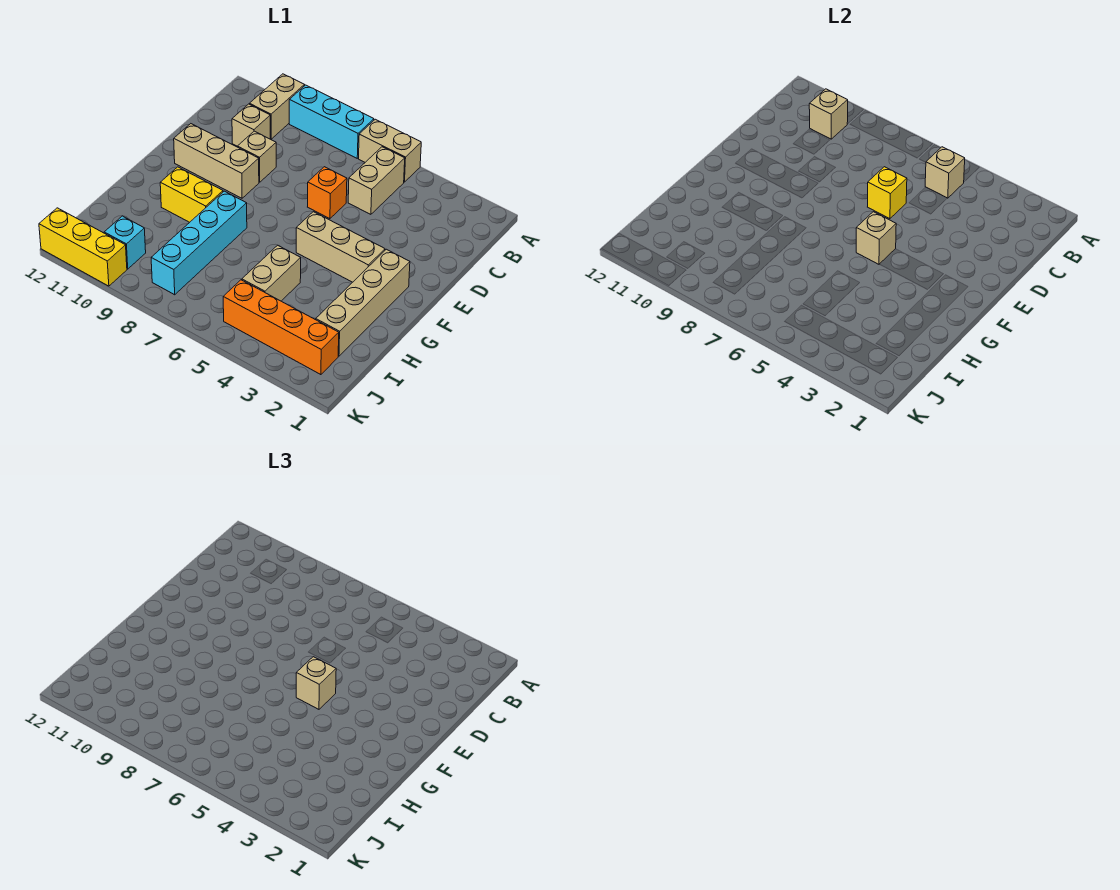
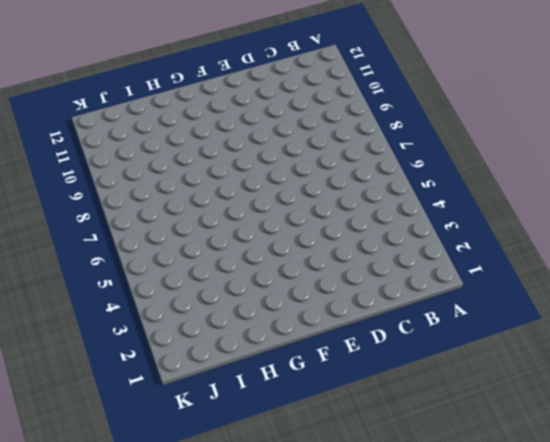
none -> tan 1x2 brick [359,119,421,182]
none -> cyan 1x3 brick [289,85,374,158]
none -> tan 1x2 brick [249,74,305,139]

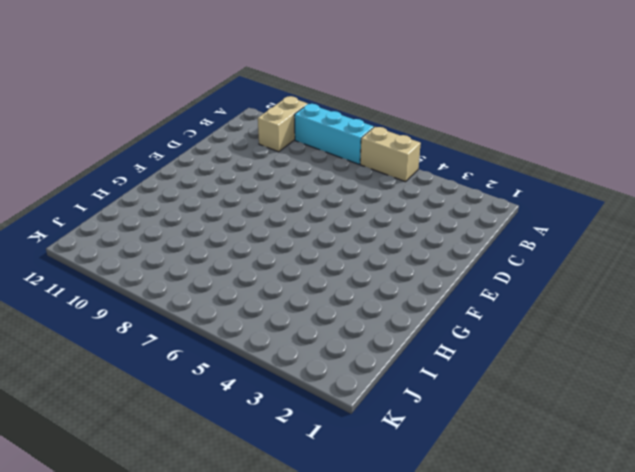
none -> tan 1x2 brick [348,147,405,214]
none -> tan 1x1 brick [232,104,270,146]
none -> orange 1x1 brick [308,167,347,219]

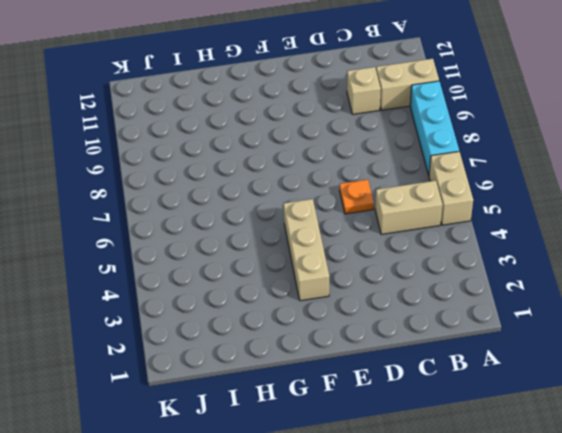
orange 1x1 plate [340,180,374,214] -> orange 1x1 brick [308,167,347,219]
none -> tan 1x1 brick [237,131,276,182]
none -> tan 1x3 brick [174,124,259,198]
none -> tan 1x4 brick [316,249,410,356]

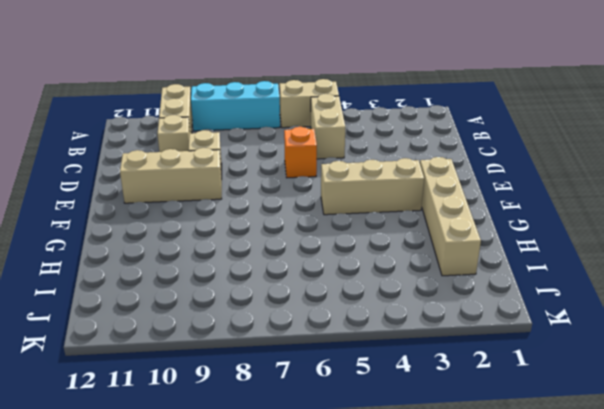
none -> cyan 1x4 brick [151,191,247,295]
none -> yellow 1x2 brick [160,167,223,222]
none -> tan 1x2 brick [242,245,301,301]

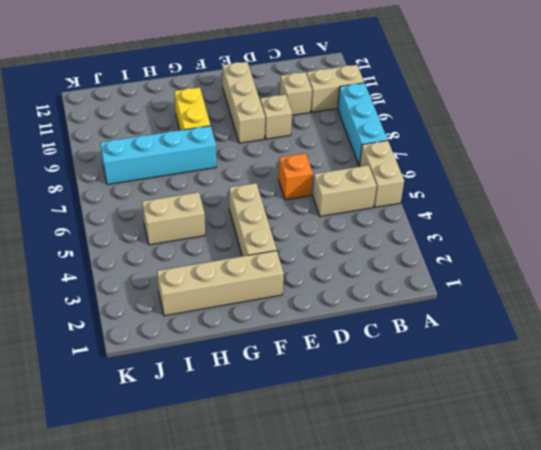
none -> orange 1x4 brick [223,280,339,375]
none -> cyan 1x1 brick [104,216,146,269]
none -> yellow 1x3 brick [39,208,127,286]

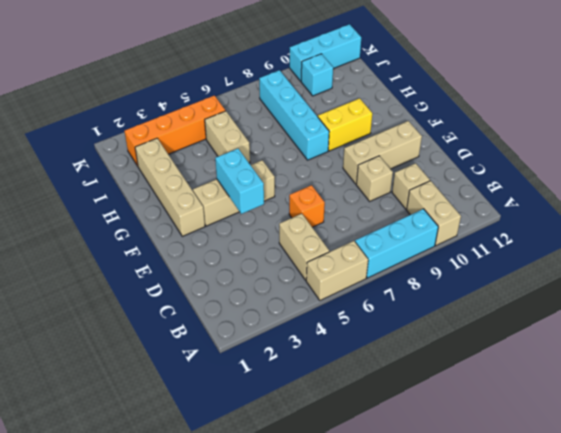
cyan 1x2 brick [215,149,264,214] -> none
cyan 1x3 brick [290,24,361,81] -> yellow 1x3 brick [39,208,127,286]
none -> tan 1x1 brick [925,147,965,198]
none -> tan 1x1 brick [809,89,848,139]
none -> yellow 1x1 brick [868,167,907,219]

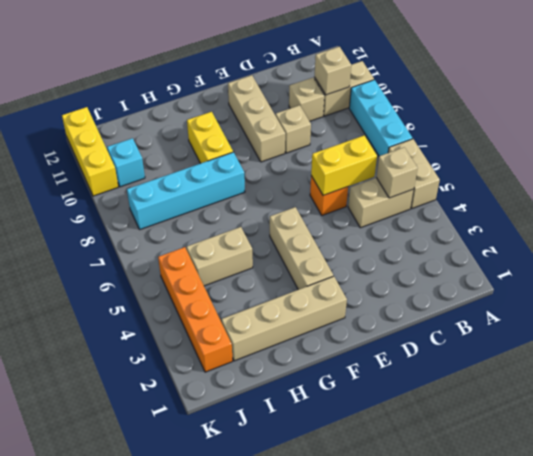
yellow 1x2 brick [311,136,377,195] -> yellow 1x1 brick [868,167,907,219]
none -> tan 1x1 brick [856,212,896,264]
none -> tan 1x1 brick [296,657,336,709]

